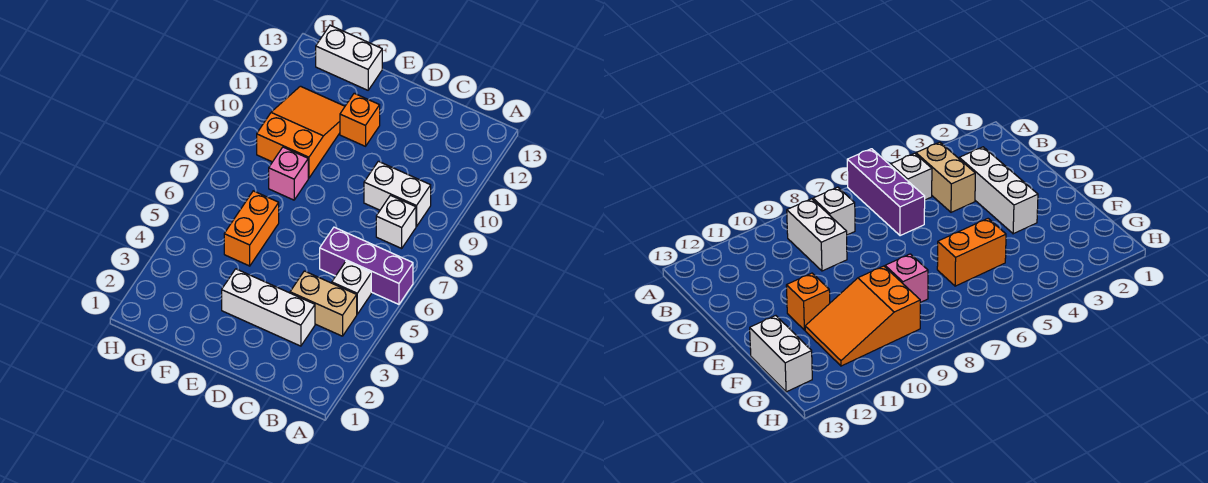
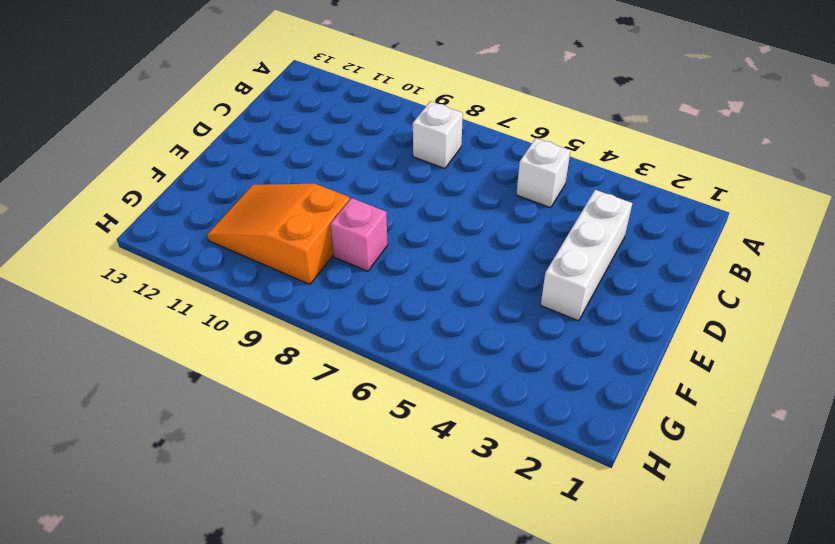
none -> purple 1x3 brick [320,227,413,304]
none -> tan 1x2 brick [290,271,357,336]

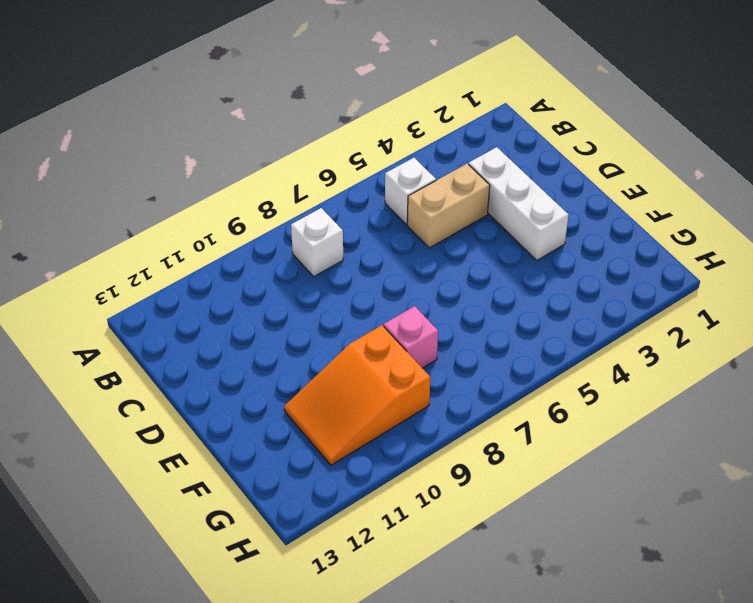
tan 1x2 brick [407,164,490,248] -> tan 1x2 brick turned to [290,271,357,336]
none -> purple 1x3 brick [320,227,413,304]
none -> white 1x2 brick [364,161,431,227]

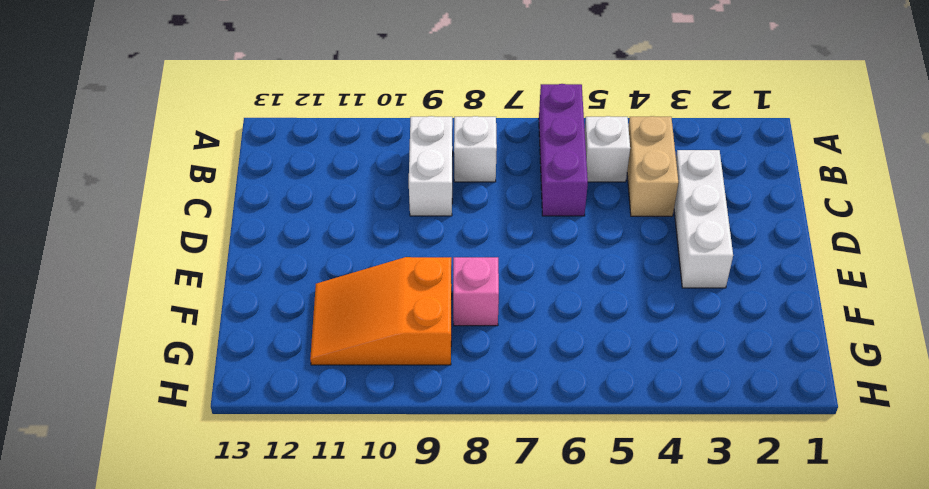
none -> orange 1x1 brick [340,93,380,146]
none -> orange 1x2 brick [224,191,279,266]

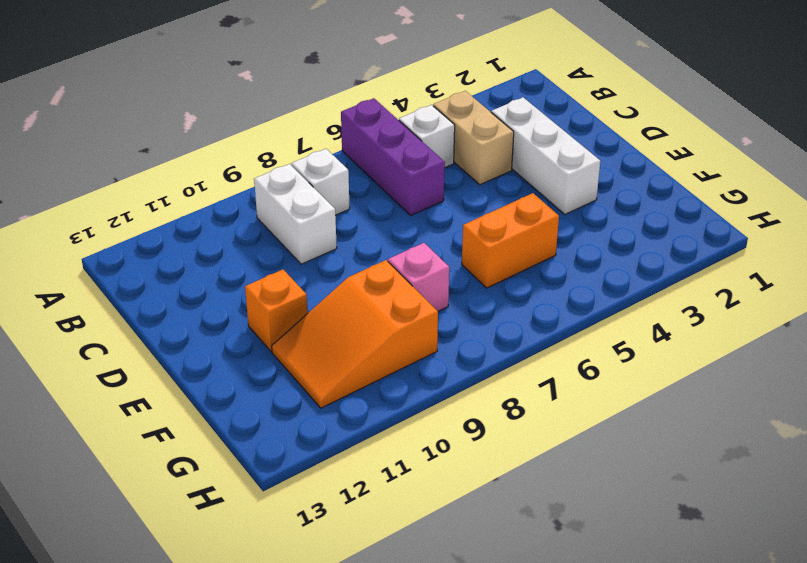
none -> white 1x2 brick [316,25,382,90]

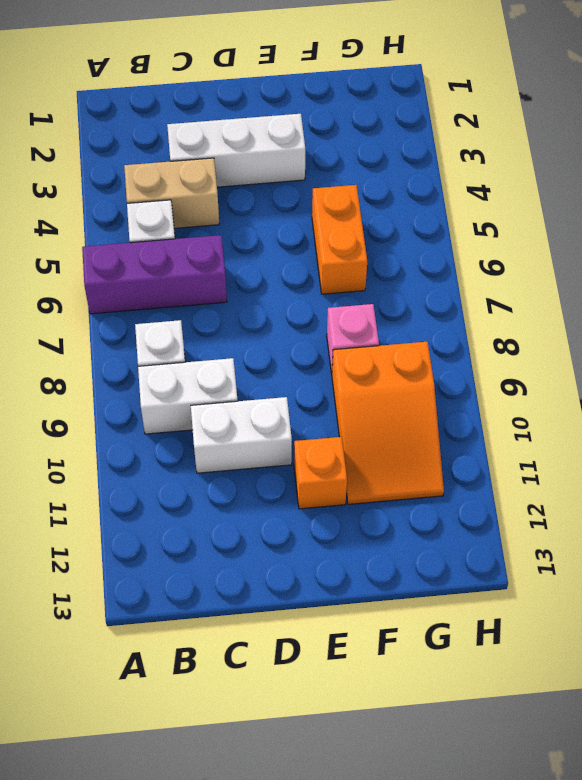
white 1x2 brick [191,397,292,473] -> white 1x2 brick moved to [316,25,382,90]

